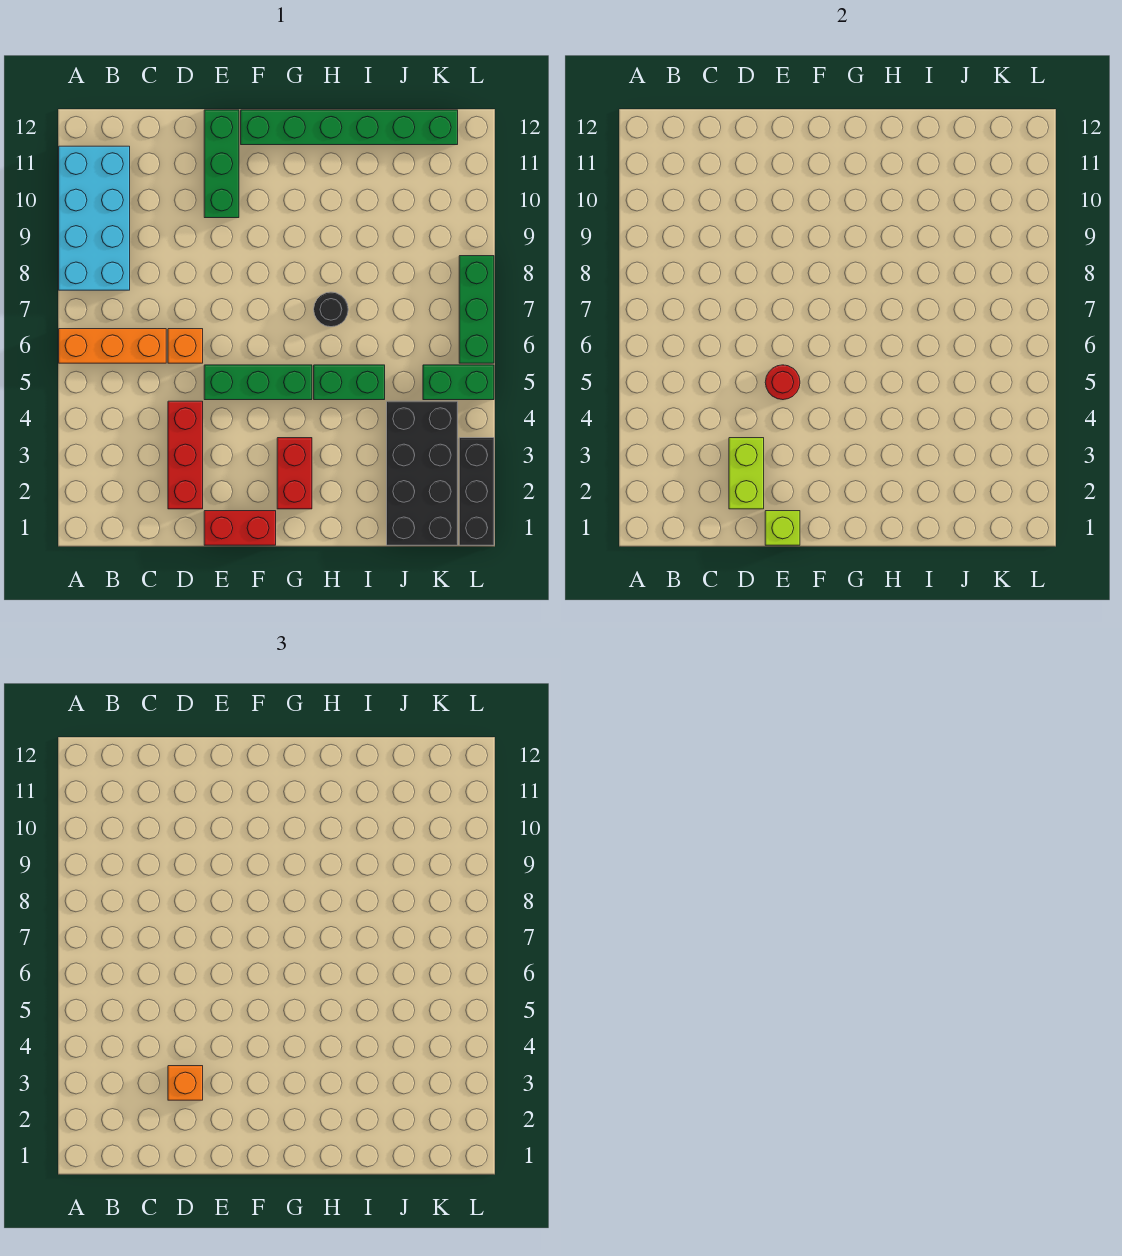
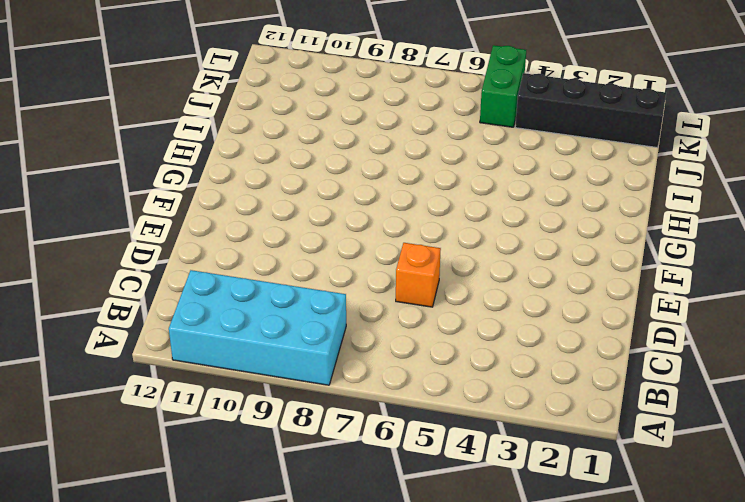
black 1x4 brick [515,73,666,148] -> black 2x4 brick [387,401,458,545]
none -> orange 1x3 brick [59,329,166,363]
none -> red 1x3 brick [168,401,203,509]
none -> red 1x2 brick [204,511,276,545]

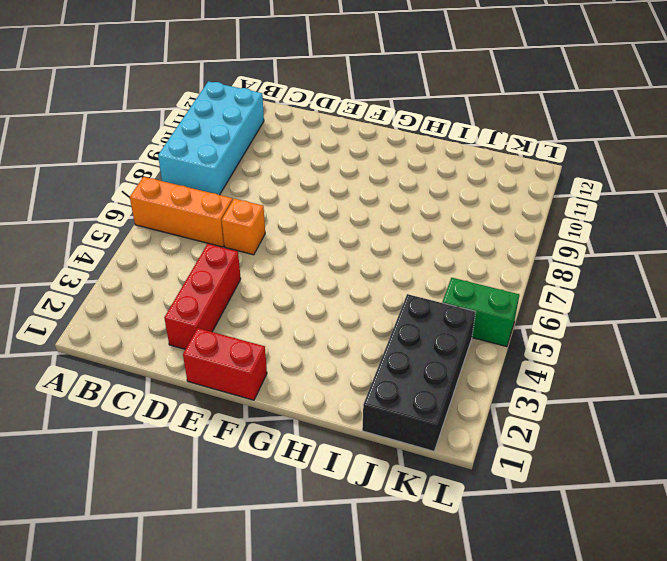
none -> green 1x3 brick [204,365,312,400]
none -> green 1x3 brick [204,110,239,218]
none -> green 1x6 brick [241,110,458,145]

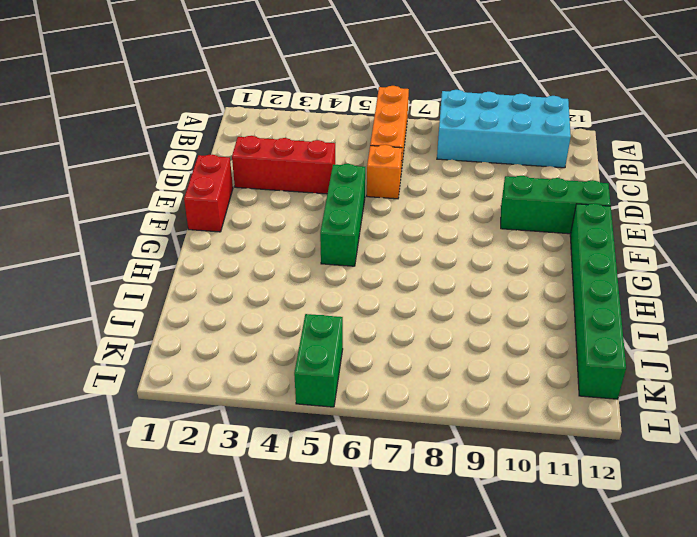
none -> red 1x2 brick [277,438,312,509]
none -> green 1x2 brick [314,365,385,400]
none -> black 1x1 round brick [314,292,348,327]

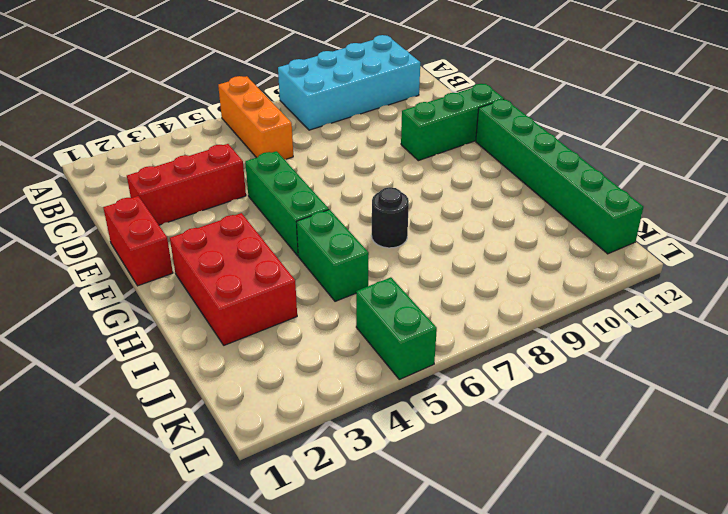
red 2x3 brick [170,213,297,345] -> red 1x2 brick [277,438,312,509]
none -> orange 1x1 brick [168,329,203,363]
none -> black 2x4 brick [387,401,458,545]
none -> black 1x3 brick [459,438,494,545]

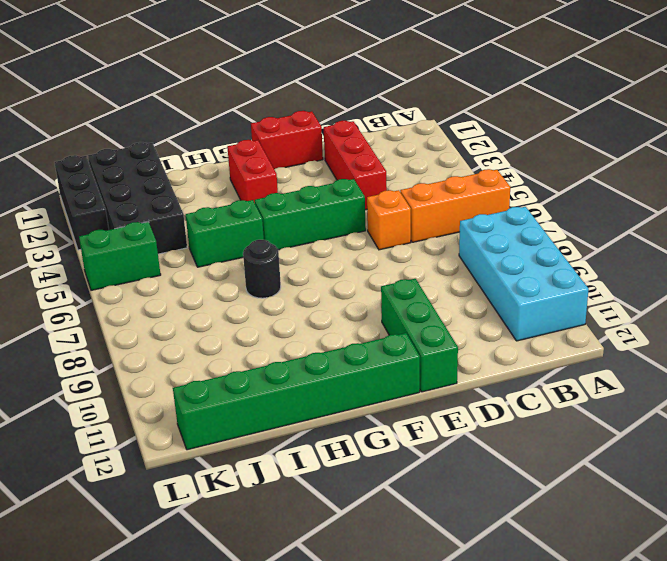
none -> green 1x3 brick [459,256,494,363]
none -> lime 1x2 brick [729,438,764,509]
none -> lime 1x1 brick [765,511,800,545]

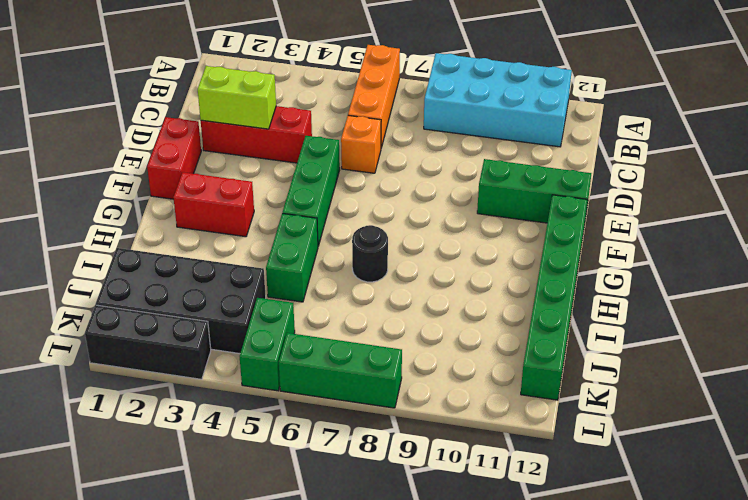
none -> lime 1x1 brick [765,511,800,545]
none -> red 1x1 round brick [765,365,800,400]
none -> orange 1x1 brick [168,1066,203,1100]

